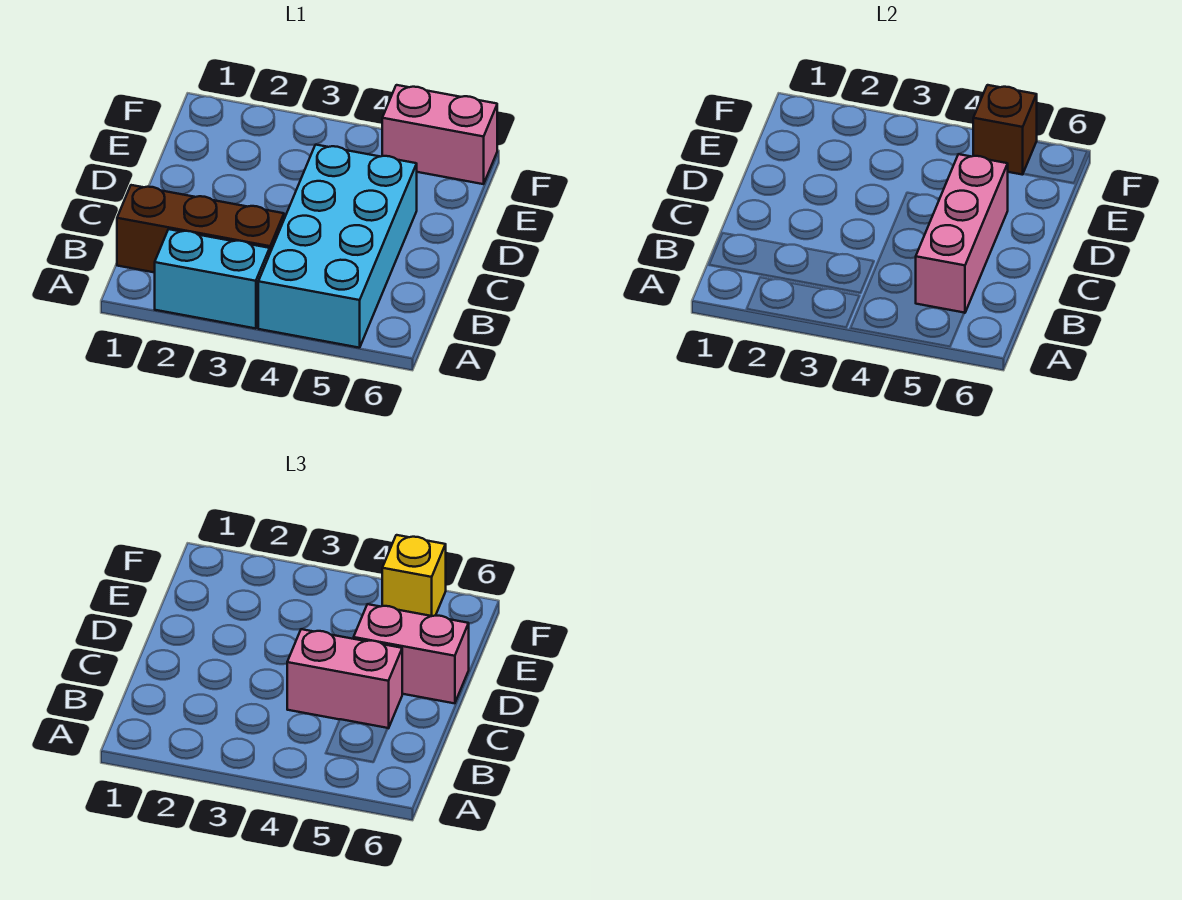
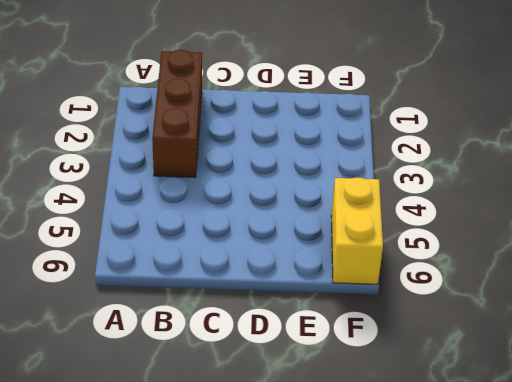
yellow 1x2 brick [331,178,383,284] -> pink 1x2 brick [382,85,497,184]
none -> cyan 1x2 brick [155,229,270,329]
none -> cyan 2x4 brick [258,145,417,348]

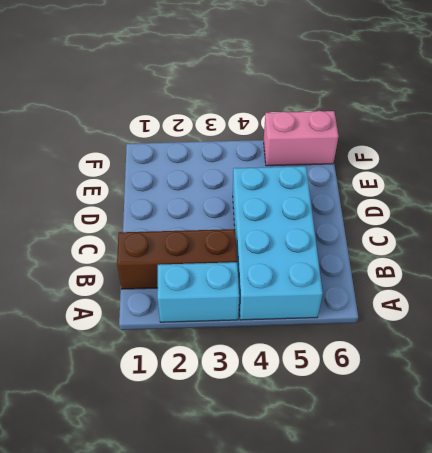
none -> pink 1x3 brick [916,154,1008,313]
none -> brown 1x1 brick [973,85,1037,175]

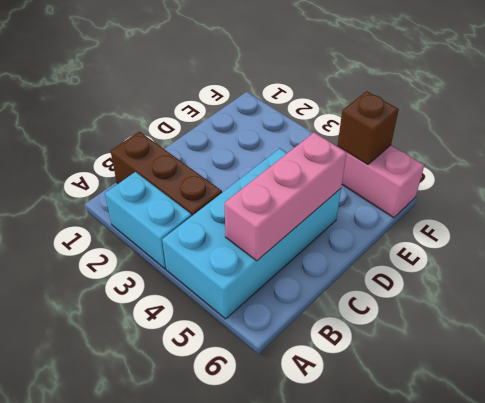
none -> pink 1x2 brick [287,629,402,728]
none -> pink 1x2 brick [354,604,469,703]

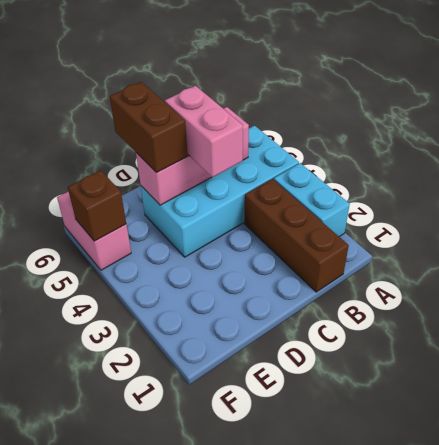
brown 1x2 brick [110,82,188,173] -> pink 1x2 brick [354,604,469,703]
none -> yellow 1x1 brick [382,535,446,616]

